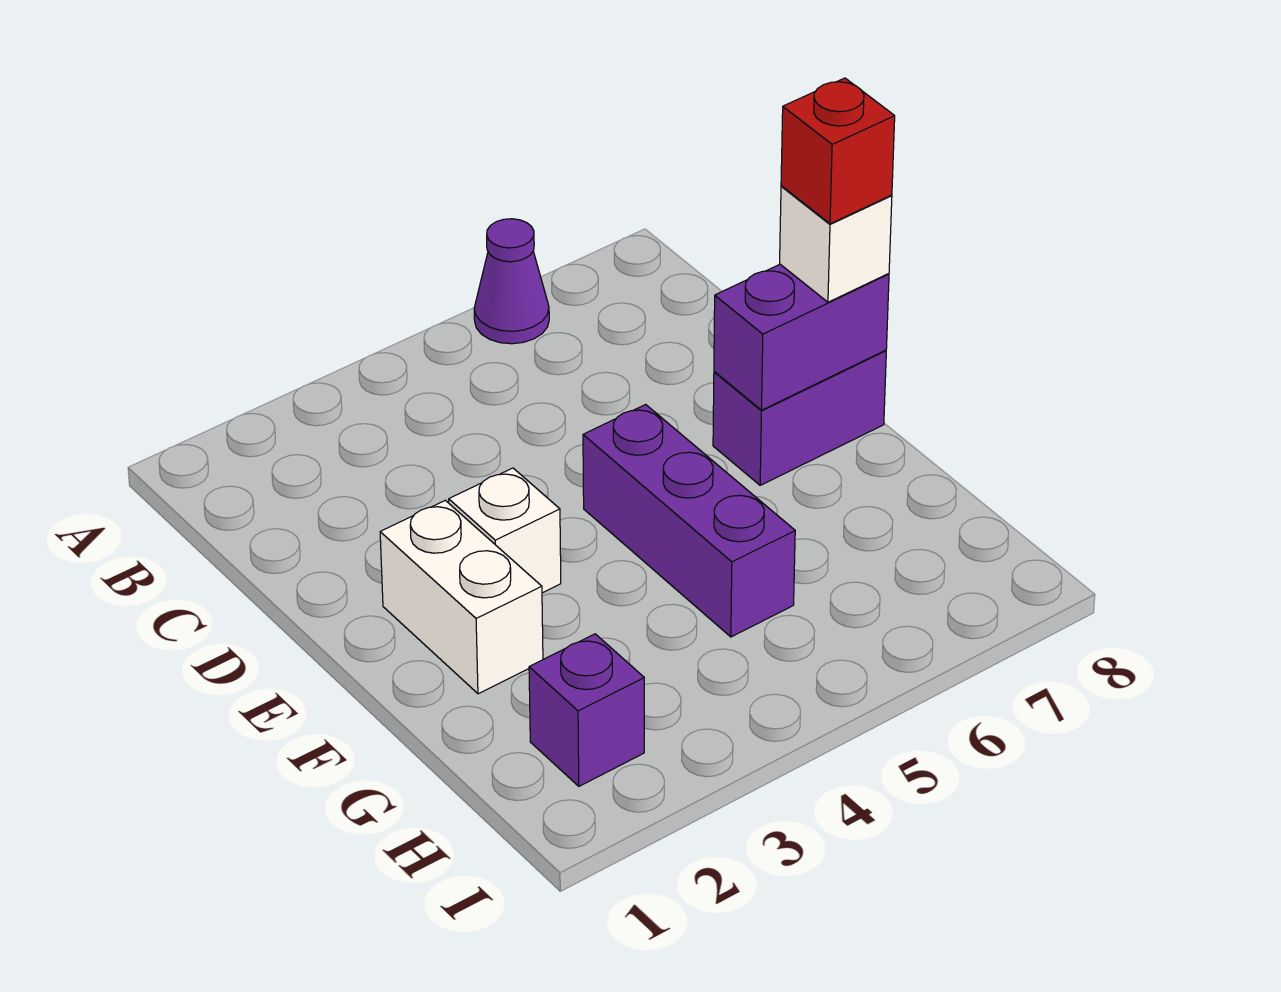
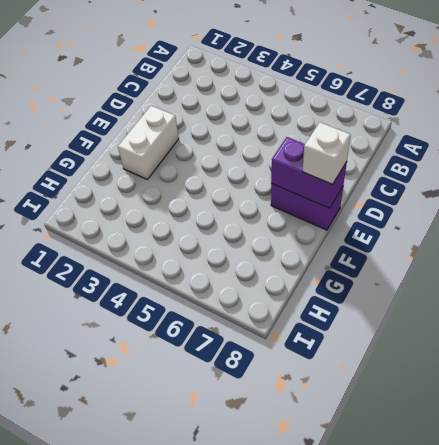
none -> purple 1x1 cone [474,219,549,344]
none -> white 1x1 brick [449,468,561,593]

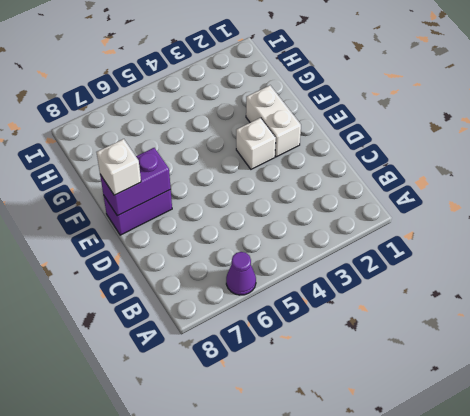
none -> purple 1x3 brick [583,405,795,637]
none -> purple 1x1 brick [529,634,644,786]

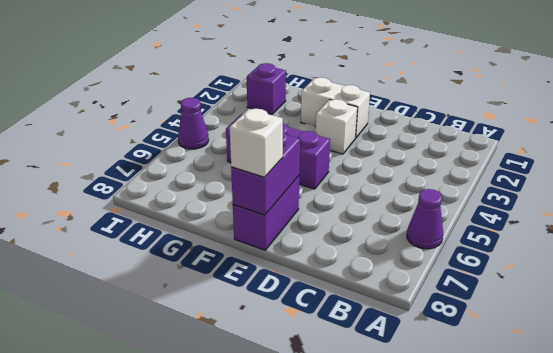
purple 1x1 cone [178,98,208,149] -> none
none -> red 1x1 brick [781,78,895,224]

